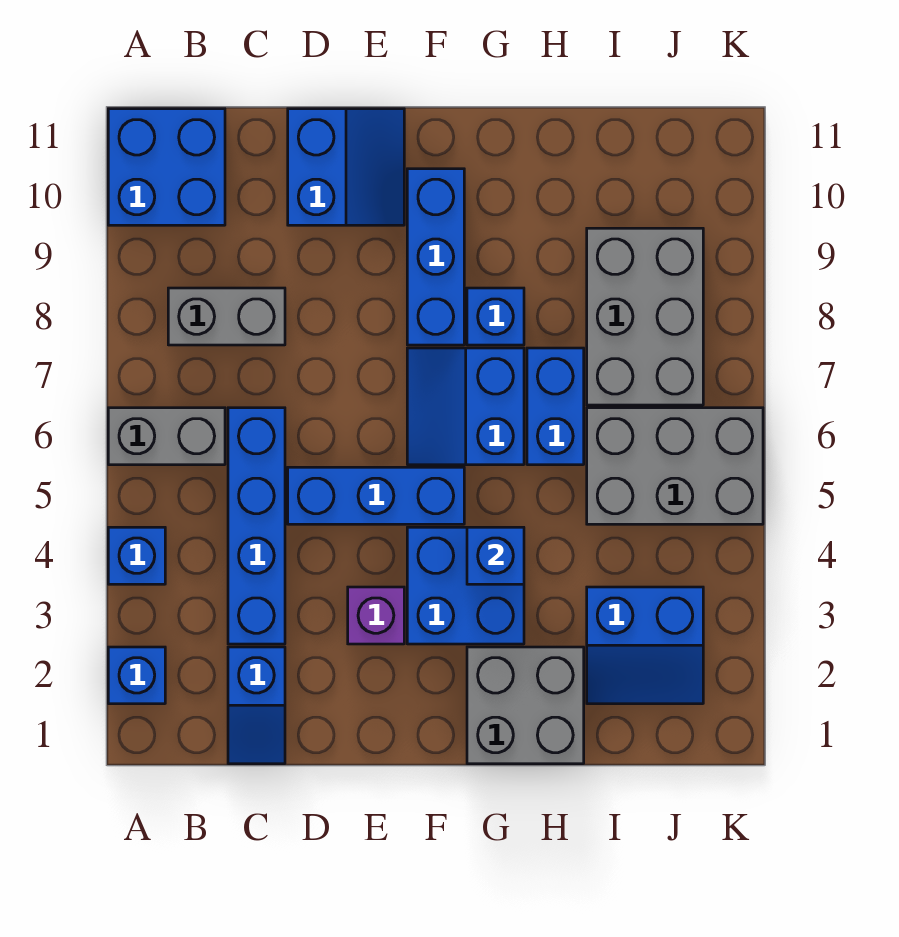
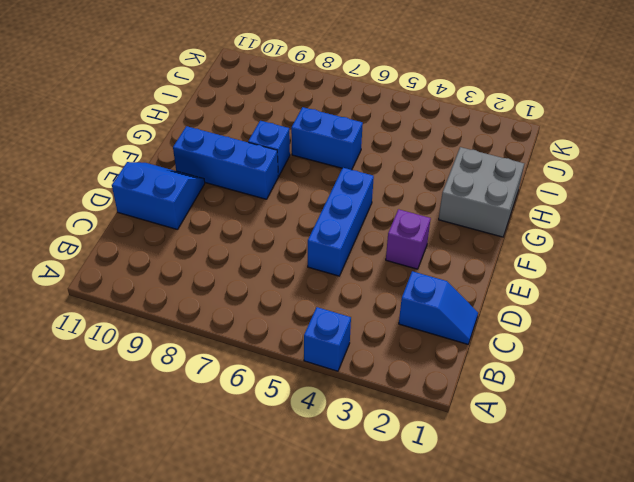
none -> blue 1x1 brick [108,647,165,704]
none -> grey 1x2 brick [108,408,225,465]
none -> blue 2x2 brick [108,109,225,225]

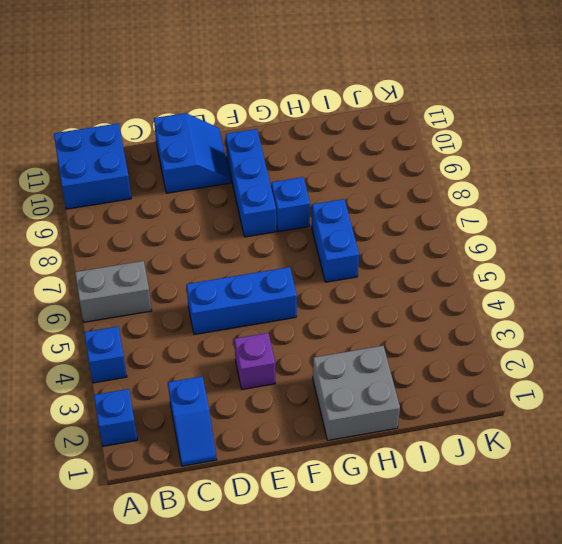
none -> grey 1x2 brick [168,288,285,345]
none -> blue 1x4 brick [228,408,285,644]
none -> blue 2x2 brick [407,527,524,644]

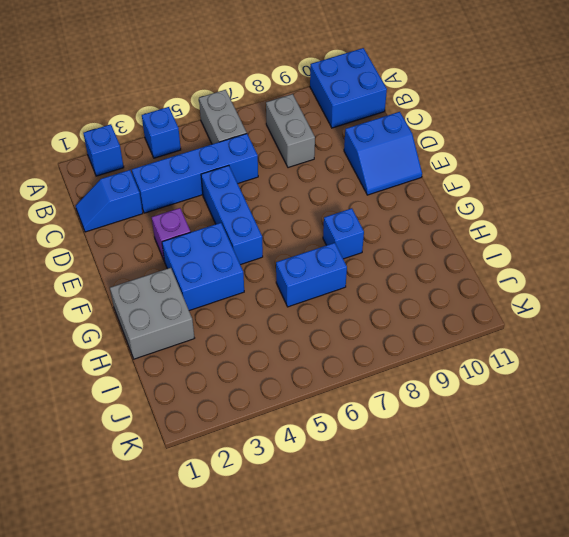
none -> blue 2x2 slope [407,348,524,465]
none -> blue 1x3 brick [407,169,464,345]
none -> blue 2x2 slope [587,587,703,704]

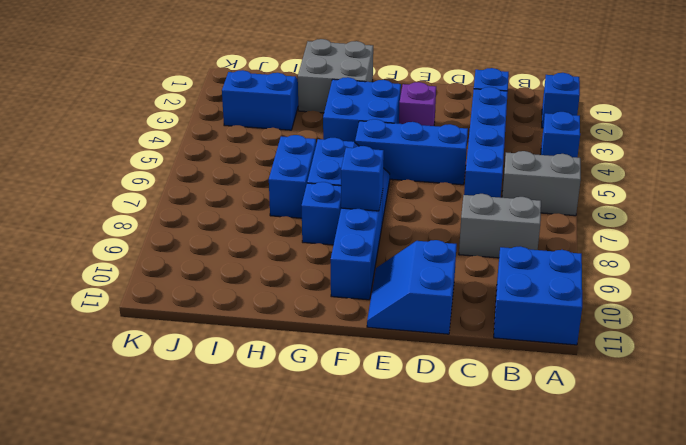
blue 1x1 brick [341,146,384,211] -> blue 1x1 brick moved to [467,527,524,584]
none -> grey 2x3 brick [587,408,763,524]
none -> grey 2x3 brick [587,228,703,405]

